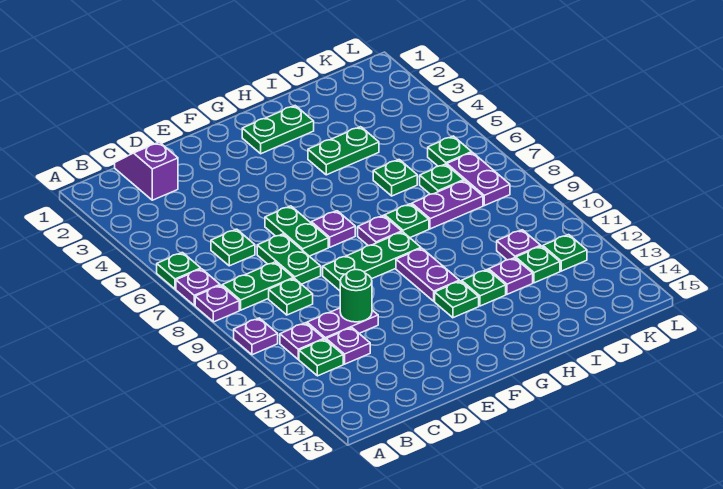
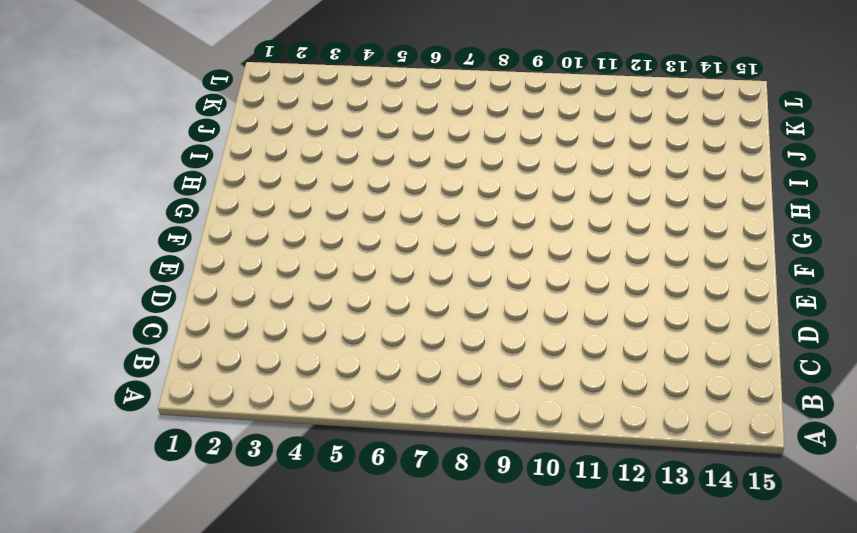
none -> green 1x1 plate [157,253,201,289]
none -> purple 1x1 plate [176,269,220,305]
none -> purple 1x1 plate [195,285,239,322]
none -> purple 1x1 plate [234,318,278,355]

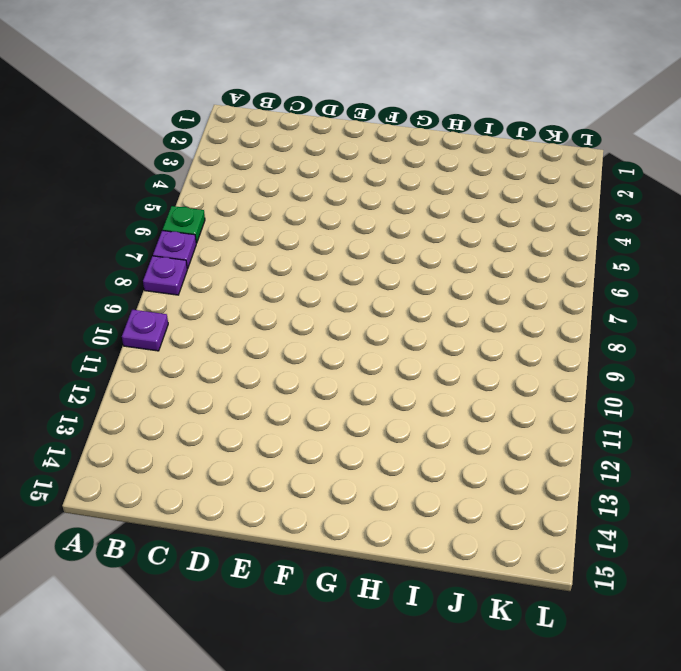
none -> green 1x2 plate [222,262,293,310]
none -> purple 1x1 plate [280,323,324,359]
none -> green 1x1 plate [299,339,343,376]
none -> purple 1x2 slope [115,142,178,200]

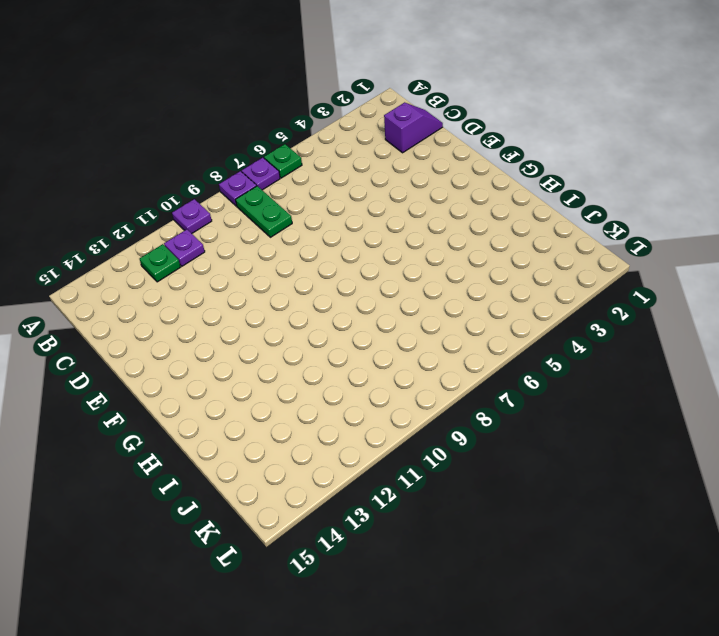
none -> green 1x1 plate [211,229,255,266]
none -> green 1x1 plate [269,278,313,315]
none -> purple 1x2 plate [307,308,378,340]
none -> purple 1x1 plate [326,328,370,364]

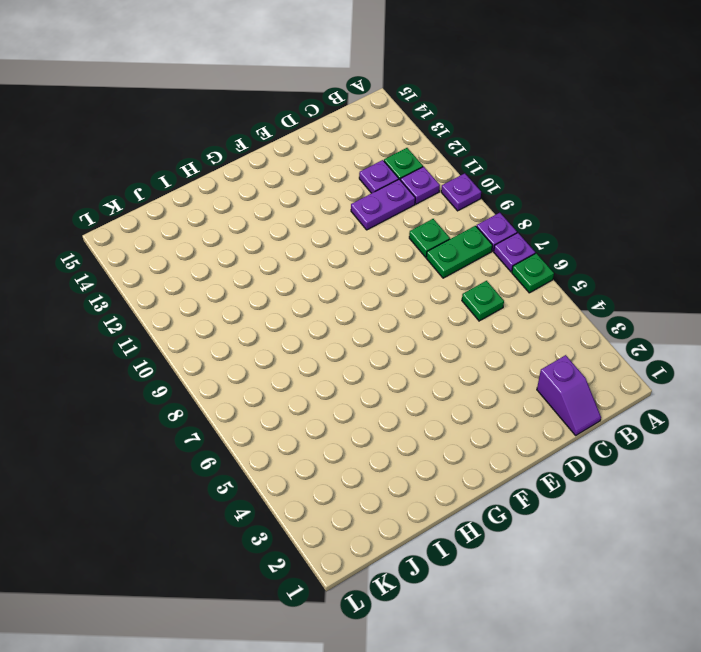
none -> green 1x2 plate [257,234,321,284]
none -> green 1x2 plate [265,206,328,256]
none -> green 1x3 plate [323,232,421,291]
none -> purple 1x1 plate [311,211,355,247]

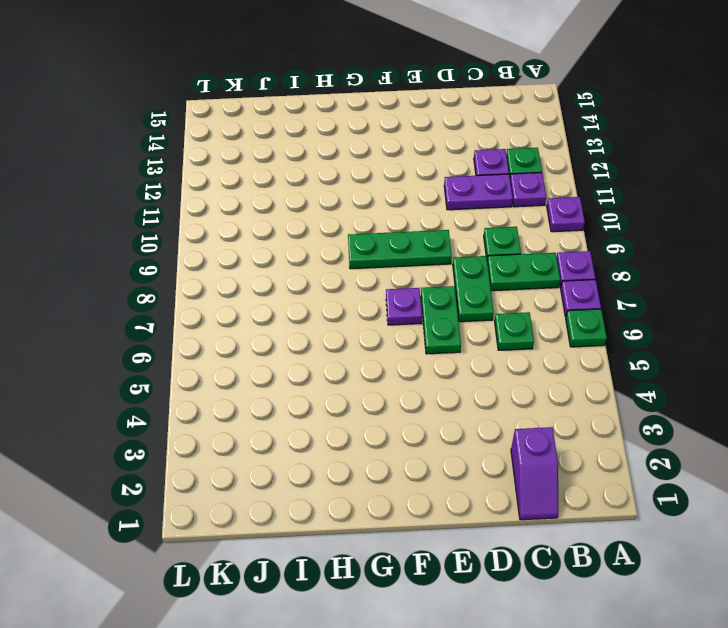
none -> green 1x2 plate [242,106,314,154]
none -> purple 1x1 plate [358,215,402,246]
none -> purple 1x2 plate [396,248,459,301]
none -> green 1x1 plate [435,281,479,318]

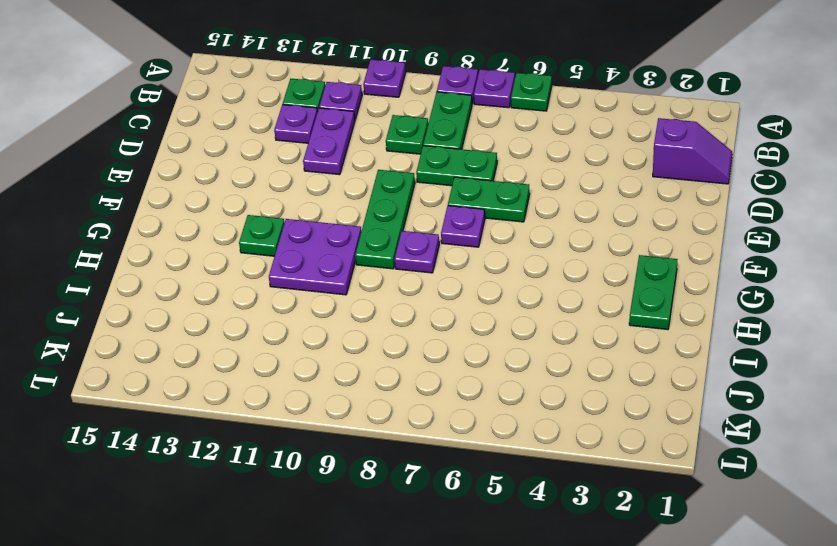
purple 2x2 plate [269,219,361,295] -> purple 1x2 plate [396,248,459,301]
none -> green 1x1 plate [211,229,255,266]
none -> green 1x2 plate [308,127,379,175]
none -> green 1x1 plate [385,204,429,238]
none -> green 1x1 plate [462,269,506,306]

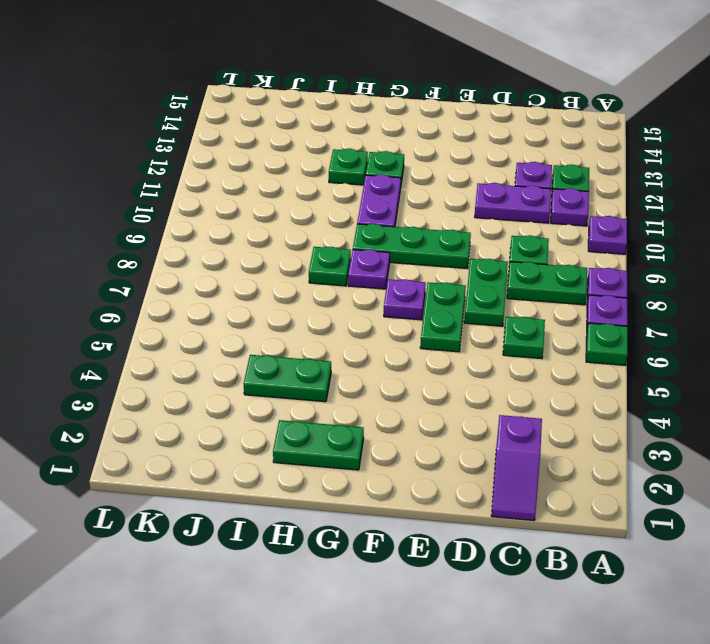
none -> green 1x1 plate [373,160,417,196]
none -> purple 1x2 plate [412,181,483,229]
none -> purple 1x1 plate [489,258,533,294]
none -> green 1x1 plate [420,164,464,194]

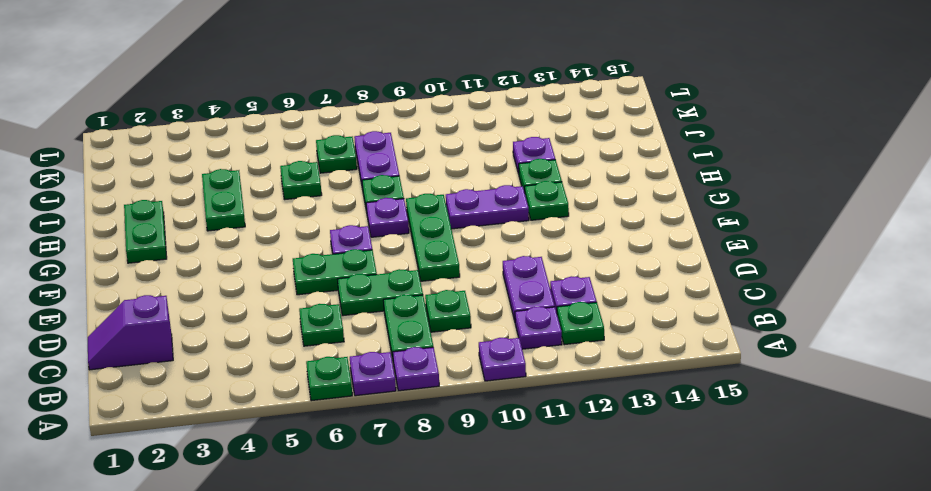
none -> purple 1x1 plate [497,230,541,260]
none -> green 1x1 plate [516,246,560,283]
none -> green 1x1 plate [428,136,472,166]
none -> purple 1x2 plate [447,153,510,206]

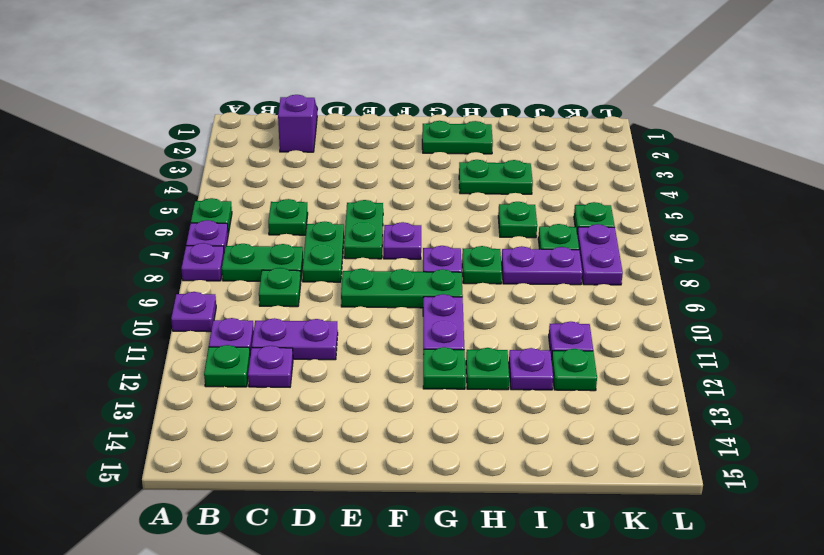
none -> green 1x1 plate [543,235,587,271]
none -> green 1x1 round brick [340,269,372,322]

